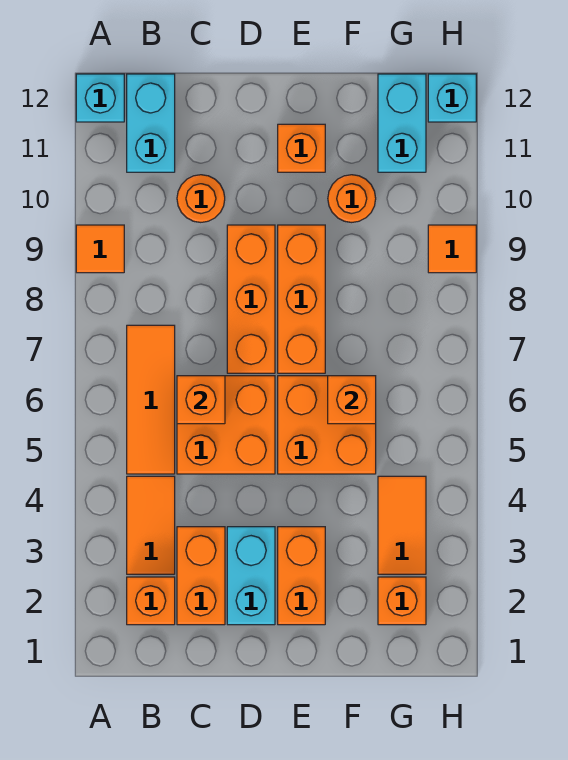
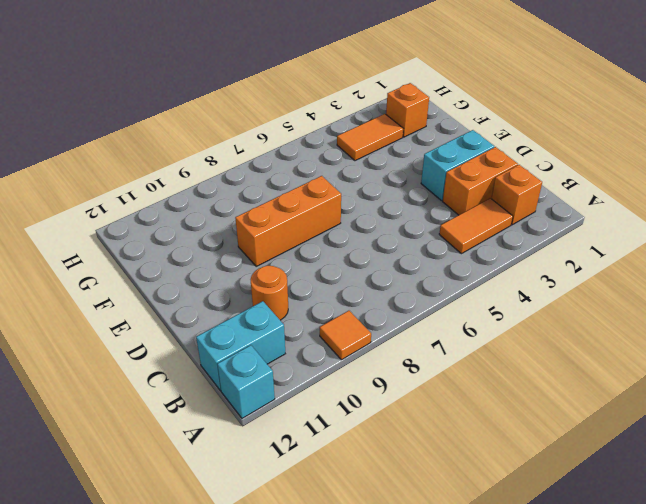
none -> orange 1x3 tile [127,325,175,474]
none -> orange 2x2 brick [177,376,275,474]
none -> orange 1x3 brick [227,225,275,373]

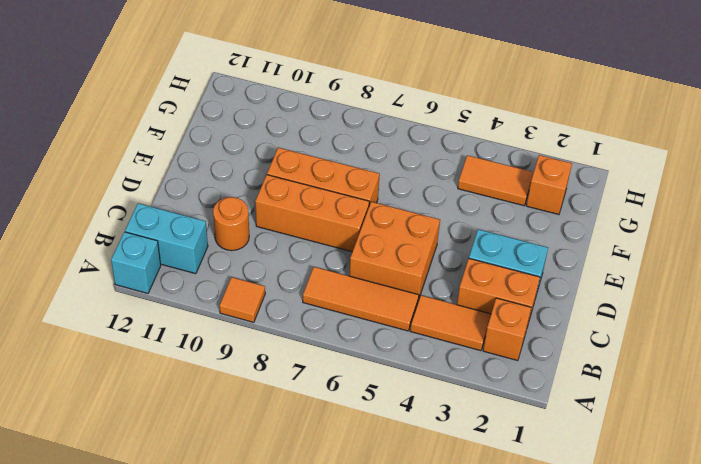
none -> orange 1x2 brick [278,527,325,625]
none -> orange 2x2 brick [278,376,376,474]
none -> orange 1x1 brick [278,124,325,172]

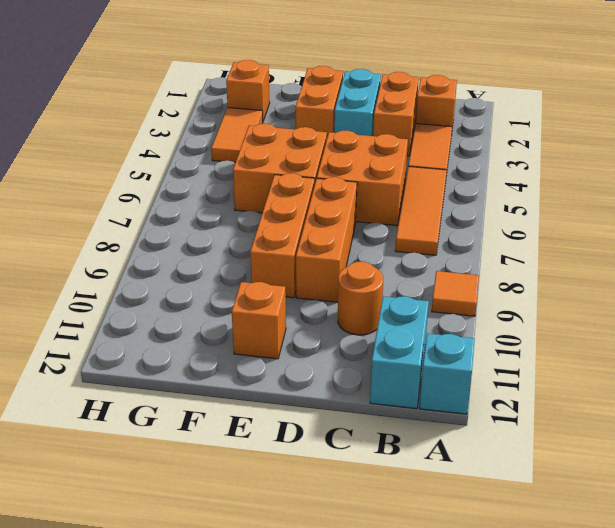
none -> orange 1x1 round brick [328,175,376,222]
none -> cyan 1x2 brick [378,74,426,172]
none -> orange 1x1 tile [428,225,476,273]

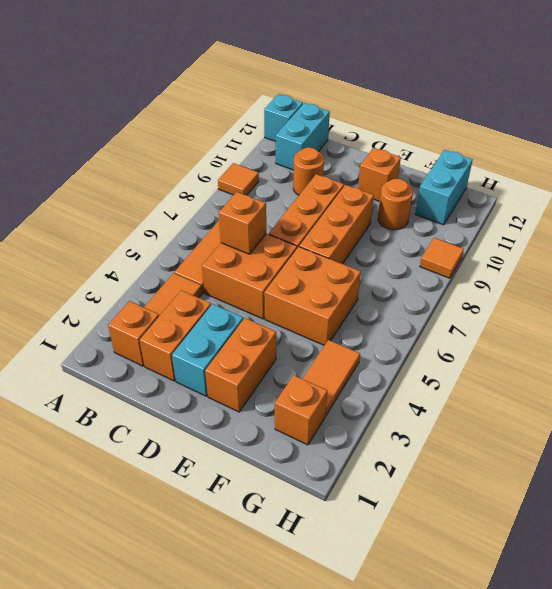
none -> cyan 1x1 brick [428,74,476,122]
none -> orange 1x1 brick [328,376,376,424]

